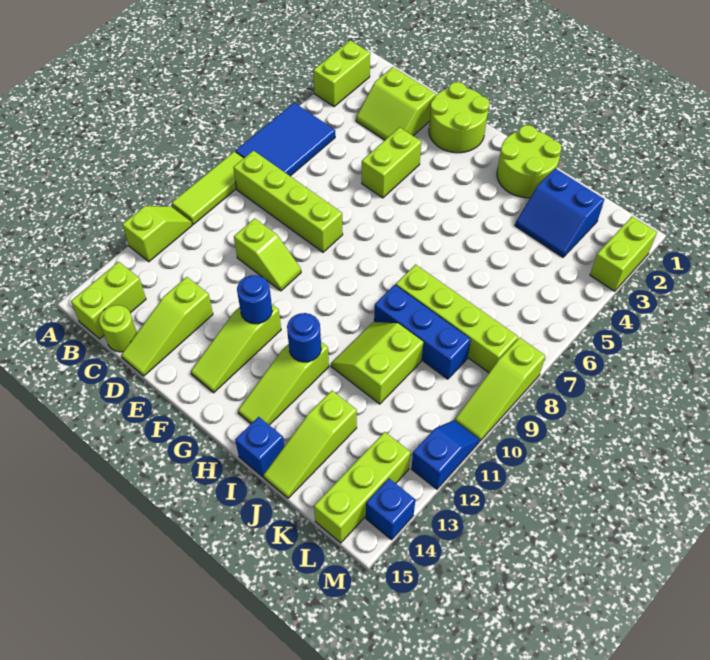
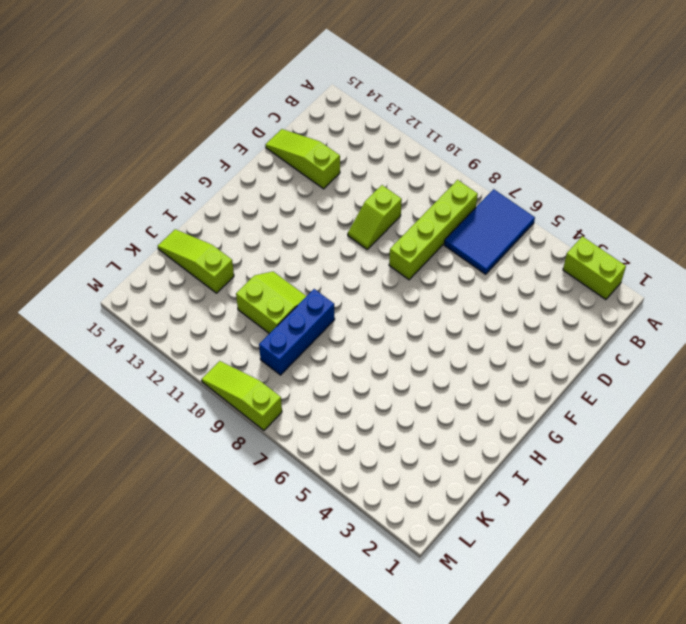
blue 2x3 tile [444,189,535,274] -> blue 2x3 tile turned to [236,103,335,176]
none -> lime 1x3 tile [172,151,244,224]
none -> lime 1x2 slope [122,206,192,262]
none -> lime 1x2 brick [71,262,146,339]

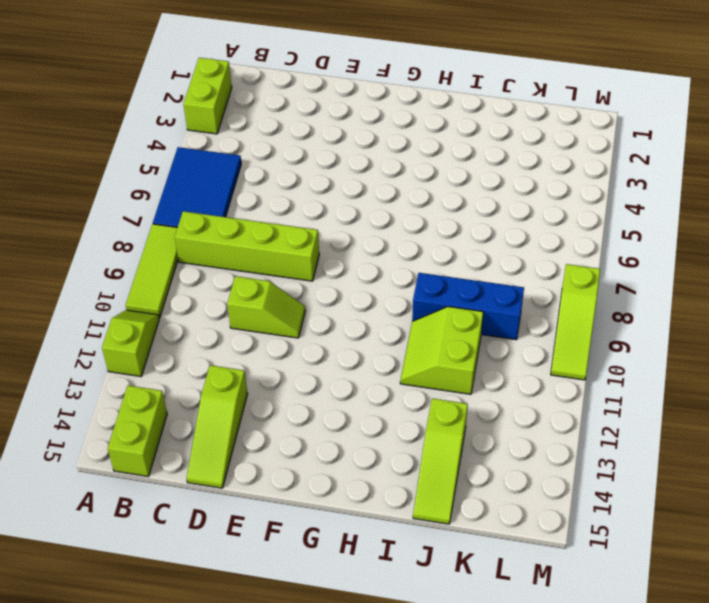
none -> lime 2x2 slope [356,67,436,140]
none -> lime 1x1 round brick [99,305,137,352]
none -> lime 2x2 round brick [429,82,489,153]

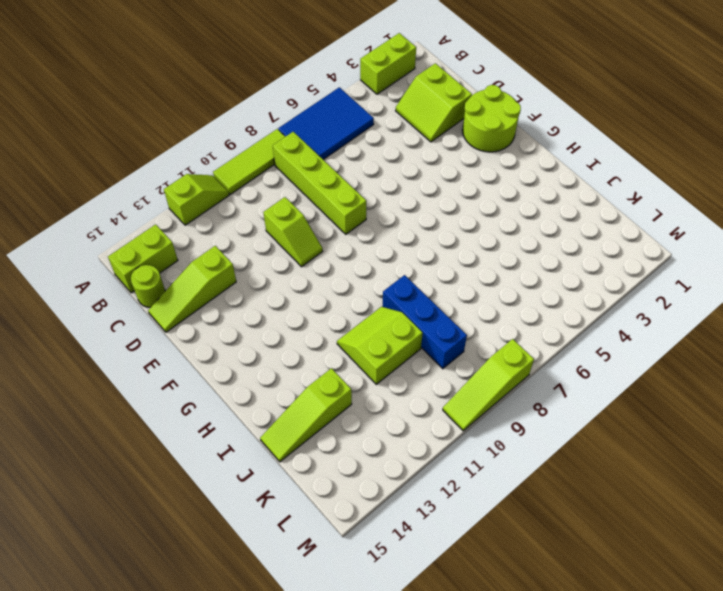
none -> lime 1x2 brick [362,127,421,198]
none -> lime 1x3 slope [191,305,281,393]
none -> lime 2x2 round brick [497,125,561,198]

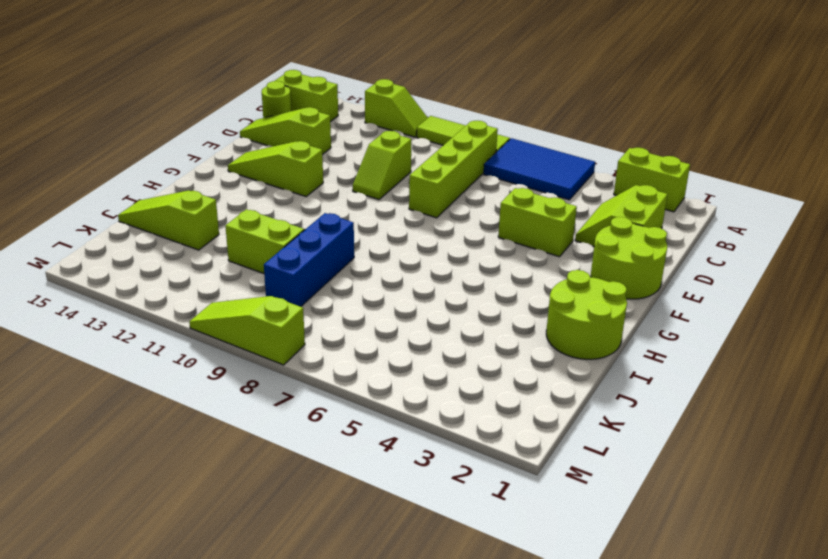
none -> lime 1x3 slope [238,342,329,425]
none -> lime 1x4 brick [396,265,518,373]
none -> blue 1x1 brick [235,417,284,477]

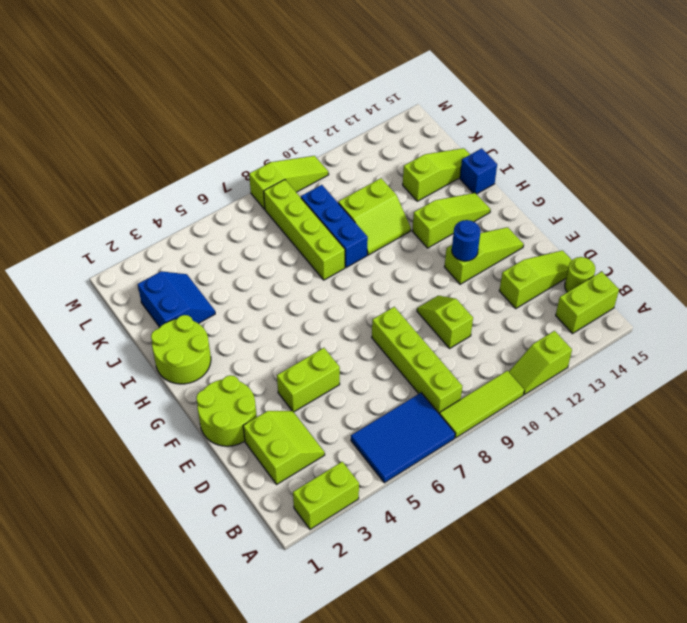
none -> lime 1x3 brick [314,432,411,543]
none -> lime 1x2 brick [590,217,657,291]
none -> blue 1x2 slope [411,420,479,489]

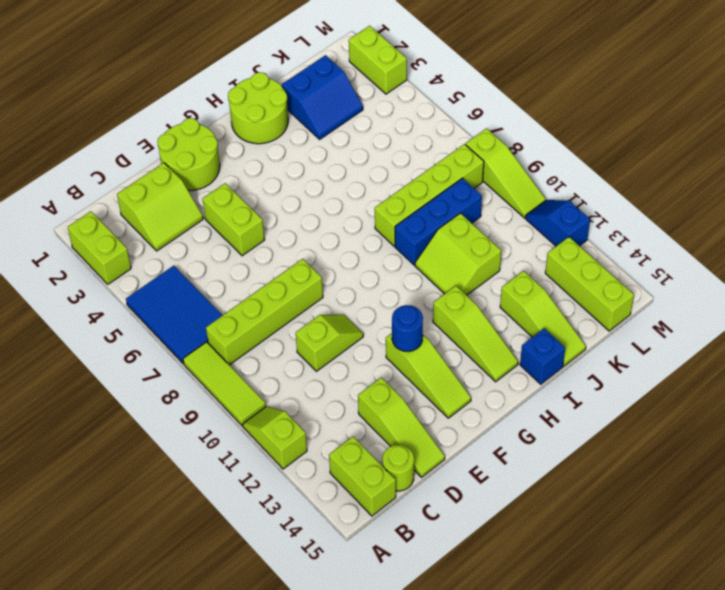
none -> blue 1x1 brick [366,478,415,540]
none -> blue 1x1 round brick [287,313,321,362]

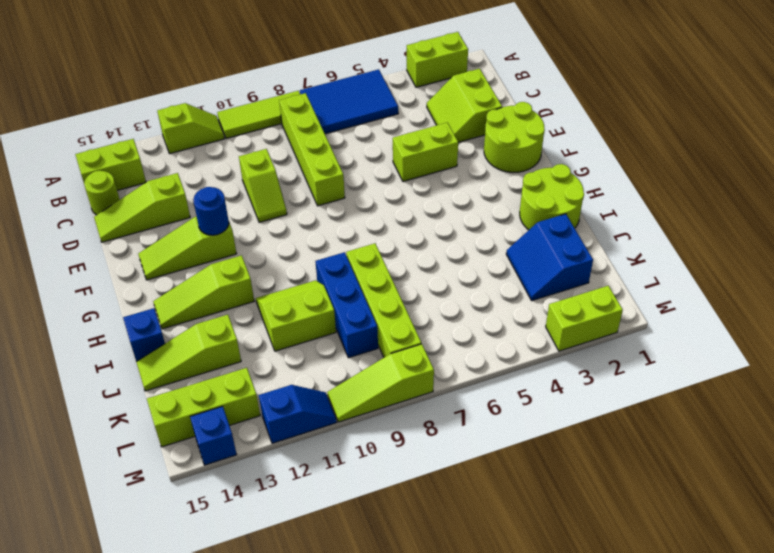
none -> blue 1x1 round brick [287,313,321,362]

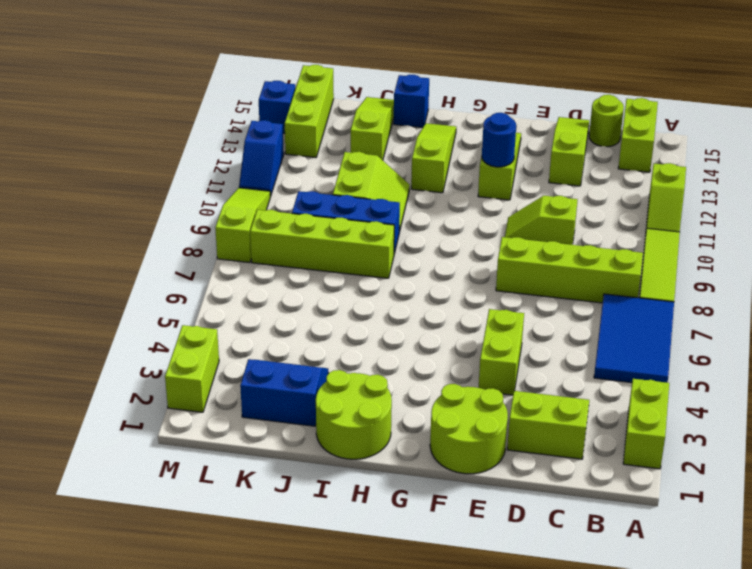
none -> blue 1x1 round brick [287,313,321,362]

